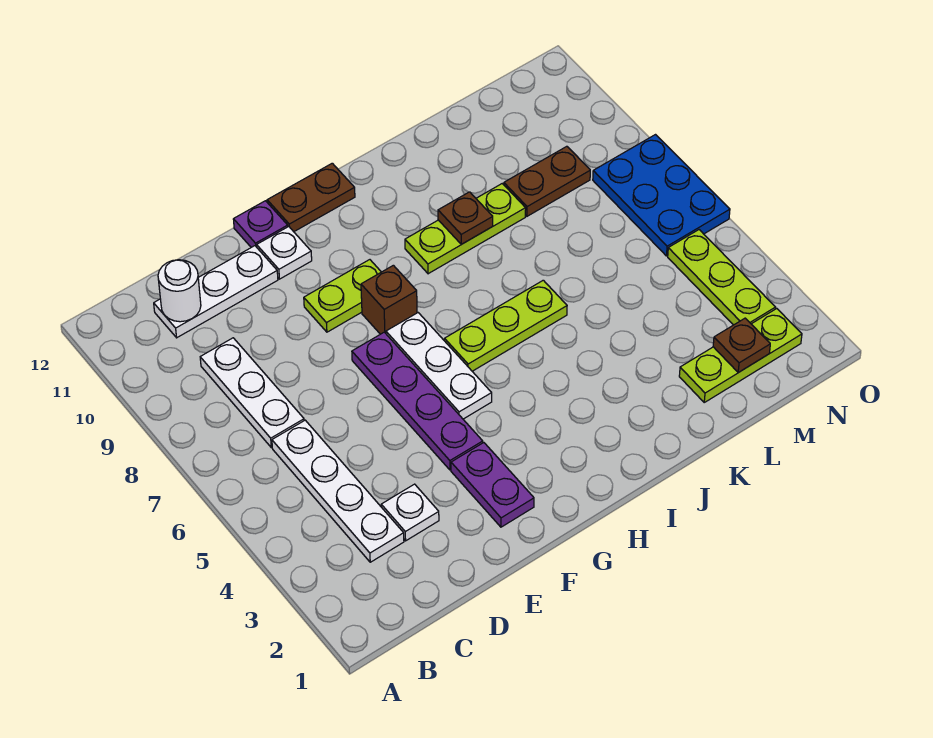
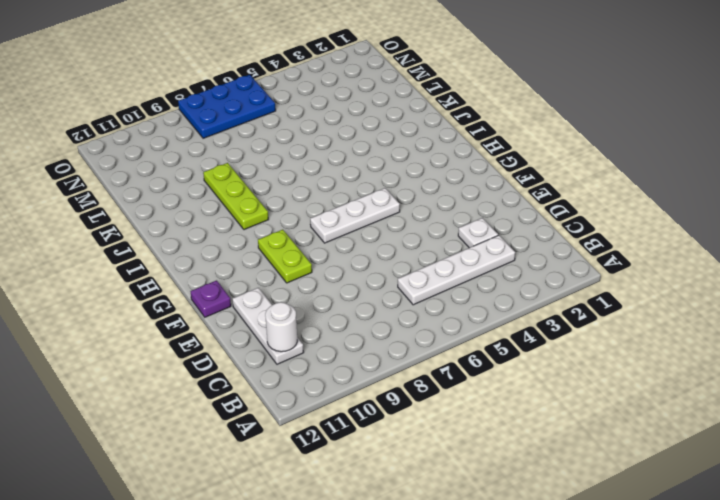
none -> white 1x3 plate [200,338,304,448]
none -> purple 1x2 plate [451,443,534,527]
none -> purple 1x4 plate [352,332,483,470]

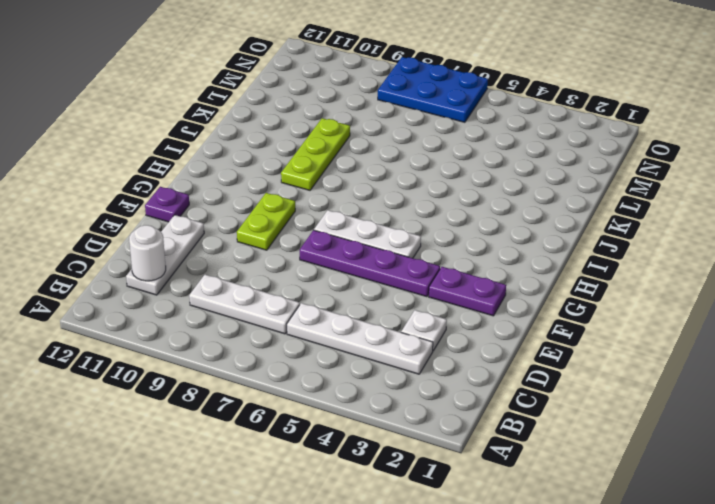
none -> white 1x1 plate [257,227,312,279]
none -> brown 1x1 brick [361,265,417,334]
none -> brown 1x2 plate [267,163,355,232]

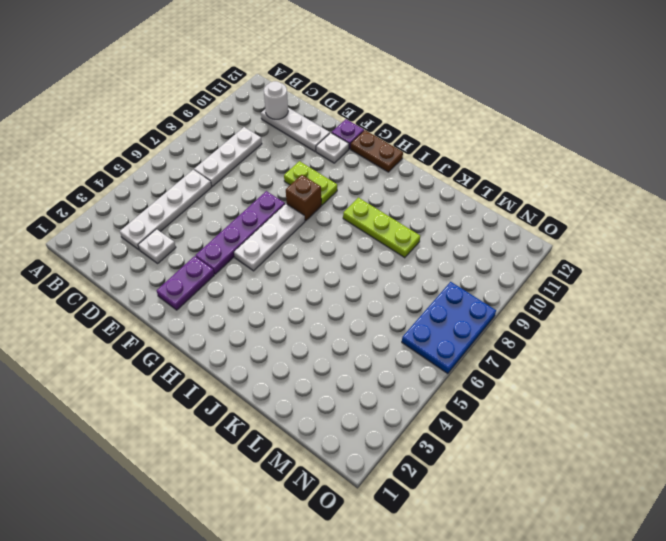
none -> lime 1x3 plate [444,280,567,371]
none -> lime 1x3 plate [679,309,802,402]
none -> brown 1x2 plate [504,146,590,216]

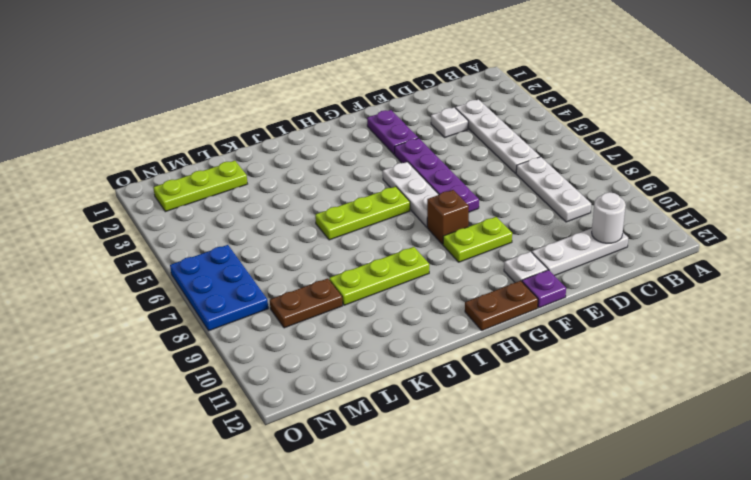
none -> lime 1x3 plate [668,230,776,325]
none -> brown 1x1 plate [438,192,493,244]
none -> brown 1x1 plate [713,318,770,372]

